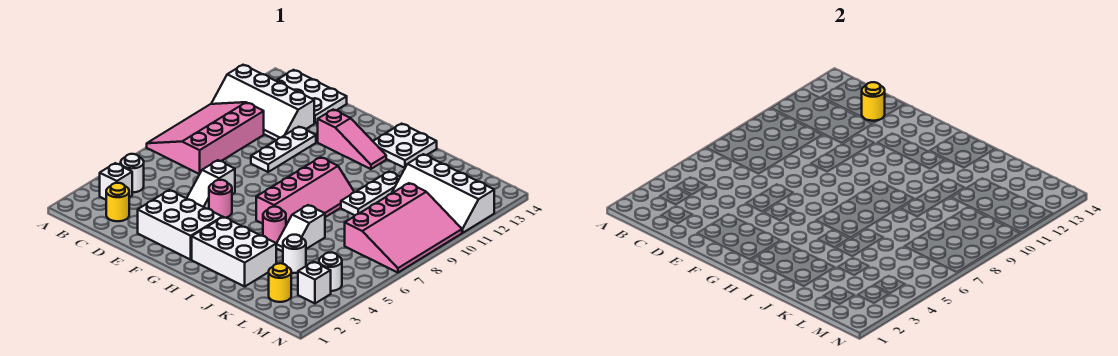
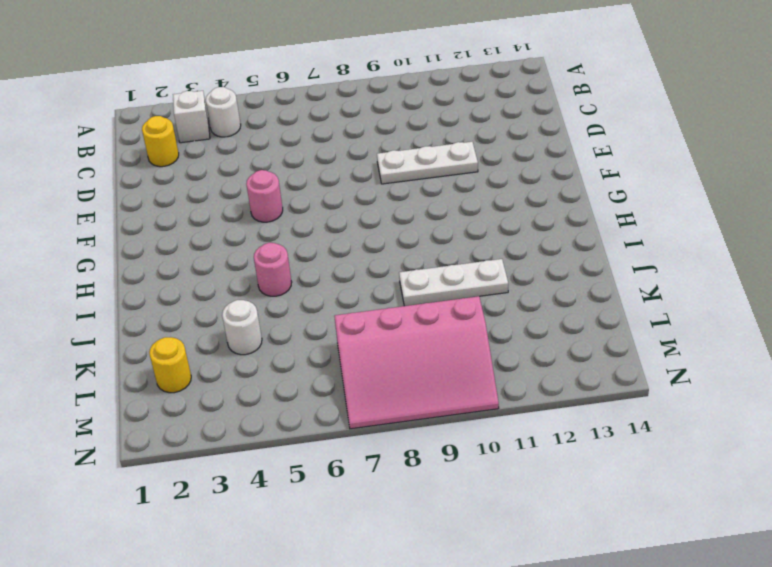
none -> pink 3x4 slope [147,102,264,174]
none -> white 2x4 slope [212,65,314,140]
none -> white 2x3 plate [276,70,347,123]

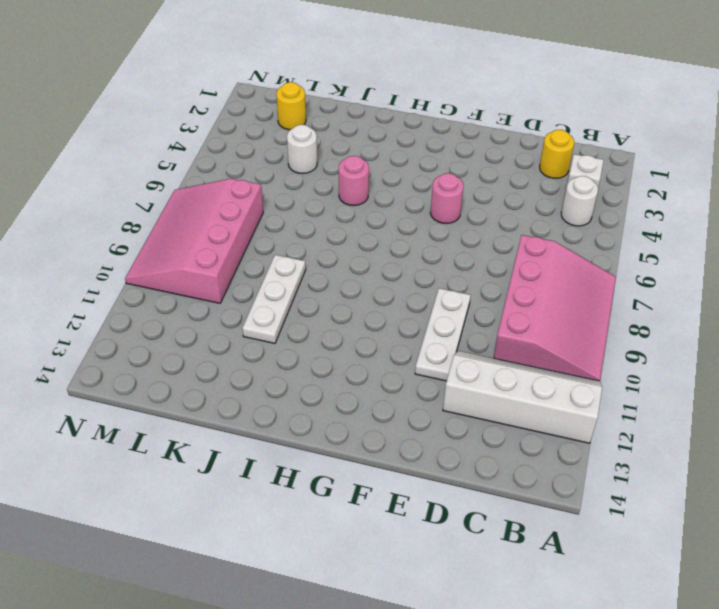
none -> white 2x3 plate [276,70,347,123]
none -> white 2x3 brick [138,190,222,260]
none -> white 1x2 slope [187,160,235,209]

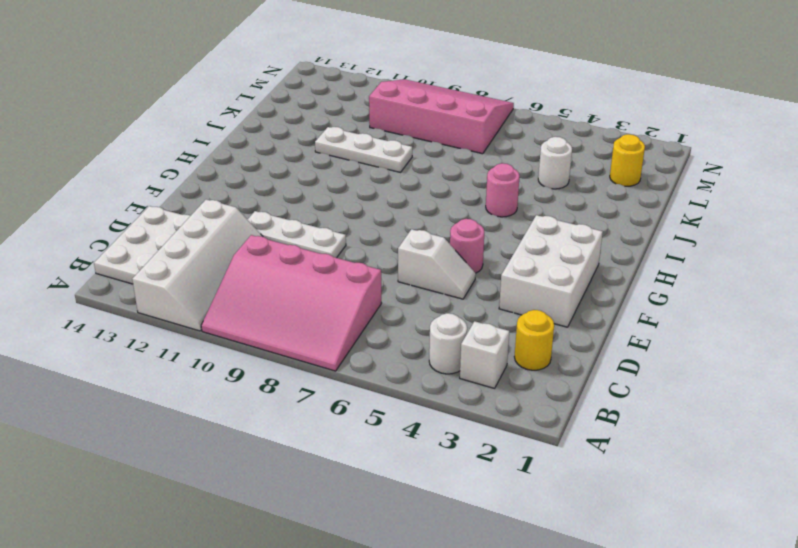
none -> pink 1x3 slope [318,110,386,169]
none -> white 2x3 brick [192,217,276,286]
none -> pink 2x4 slope [256,157,354,225]

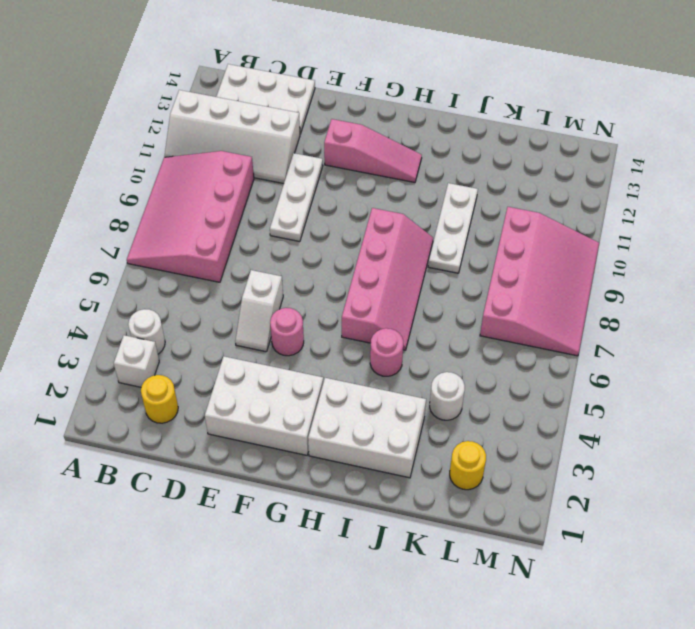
none -> white 2x2 plate [373,124,437,168]
none -> white 1x2 slope [276,205,325,251]
none -> white 2x4 slope [392,154,494,233]

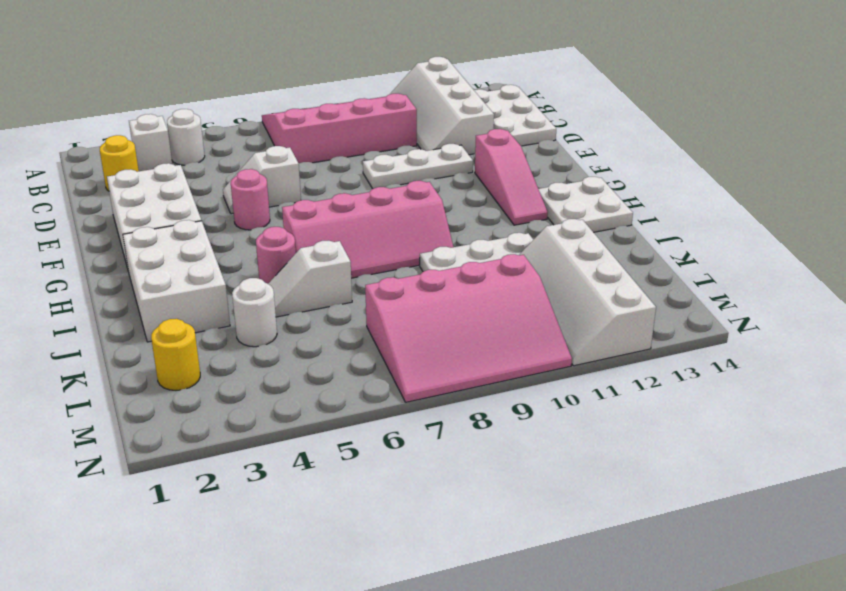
none -> white 1x1 brick [298,262,331,303]
none -> white 1x1 round brick [319,252,342,291]
none -> yellow 1x1 round brick [862,82,885,121]

